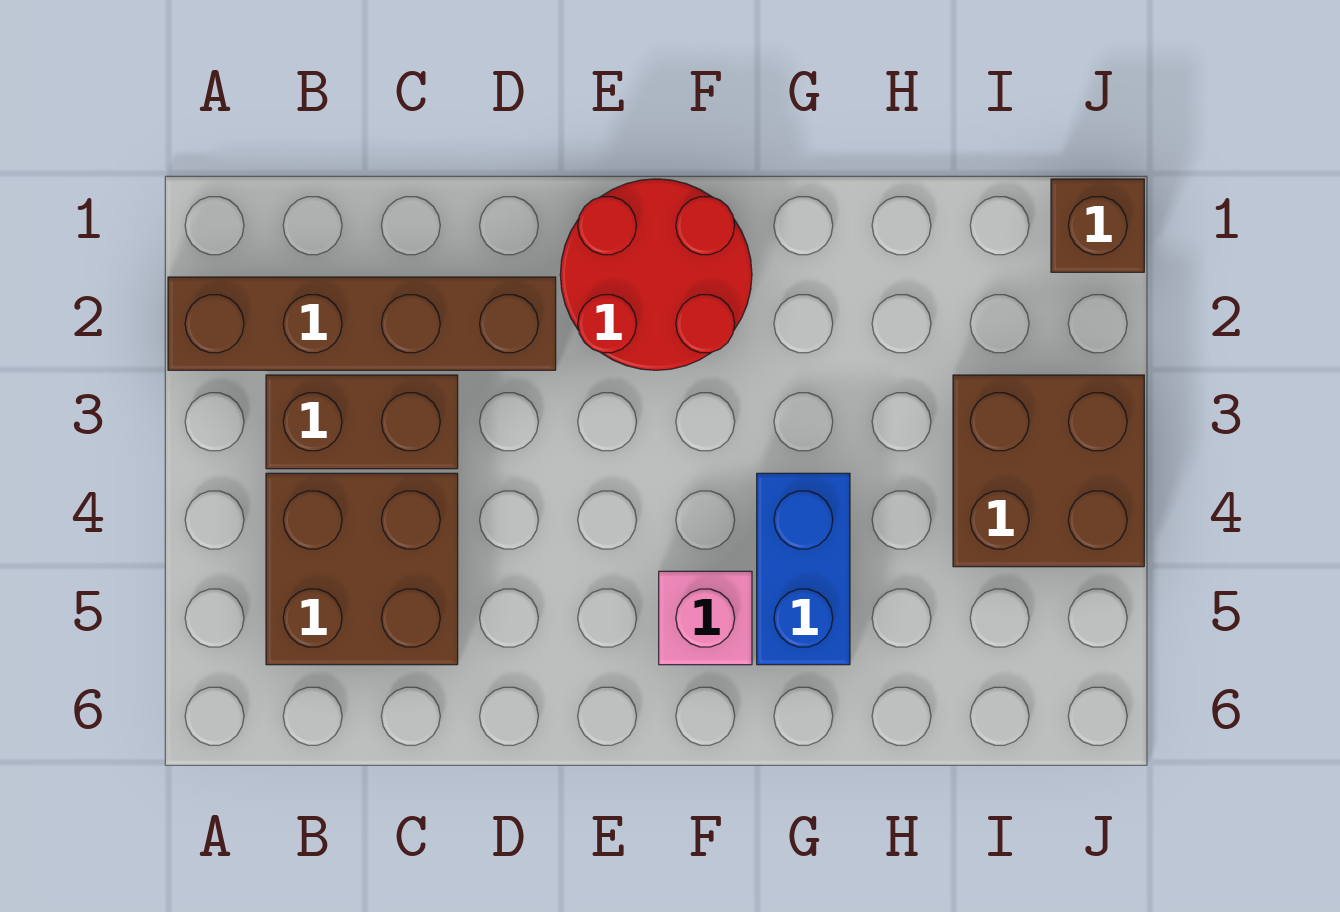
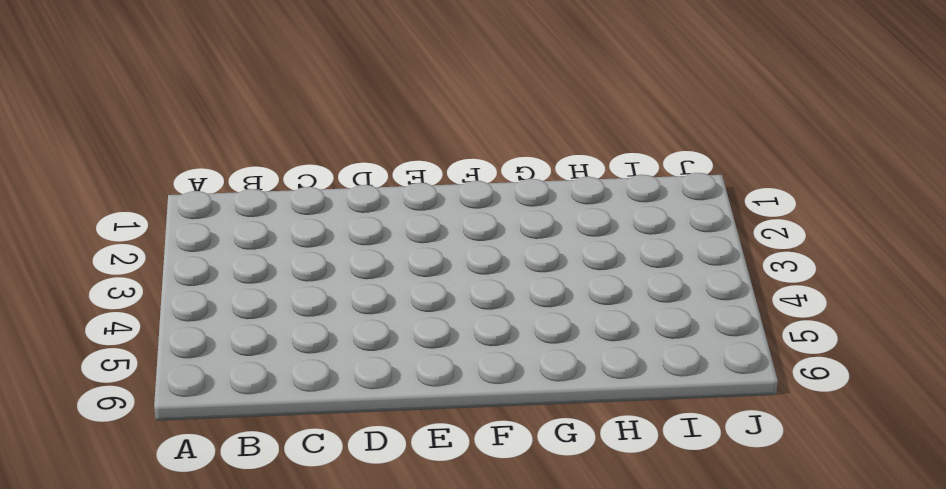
none -> brown 1x4 brick [168,277,556,370]
none -> brown 1x2 brick [266,375,458,469]

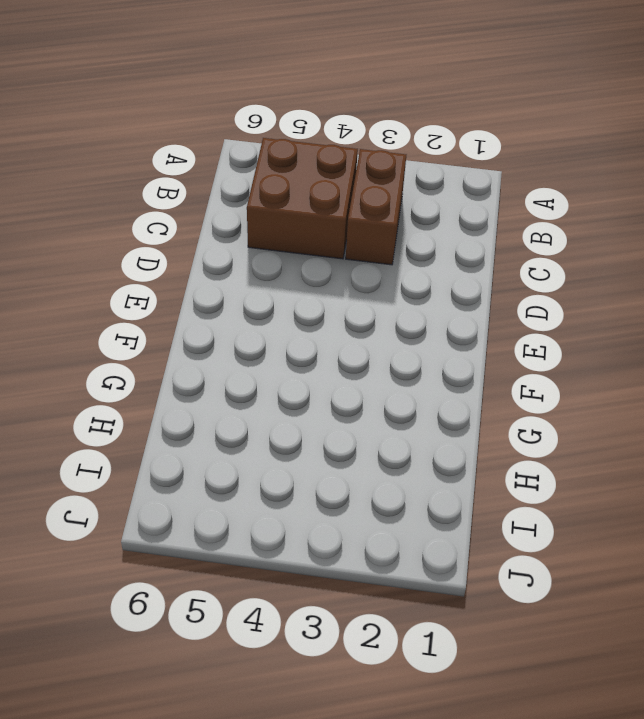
none -> brown 1x4 brick [168,277,556,370]
none -> red 2x2 round brick [560,179,752,370]

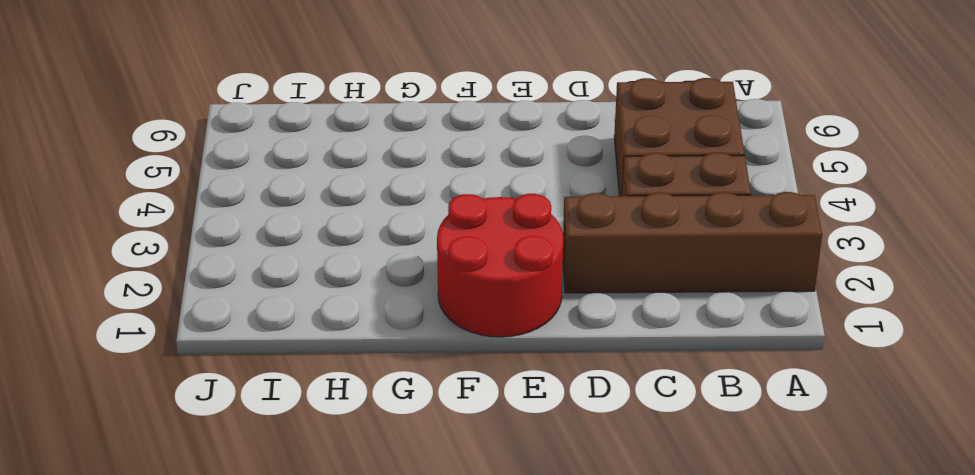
none -> pink 1x1 brick [659,571,752,665]
none -> blue 1x2 brick [757,473,850,665]

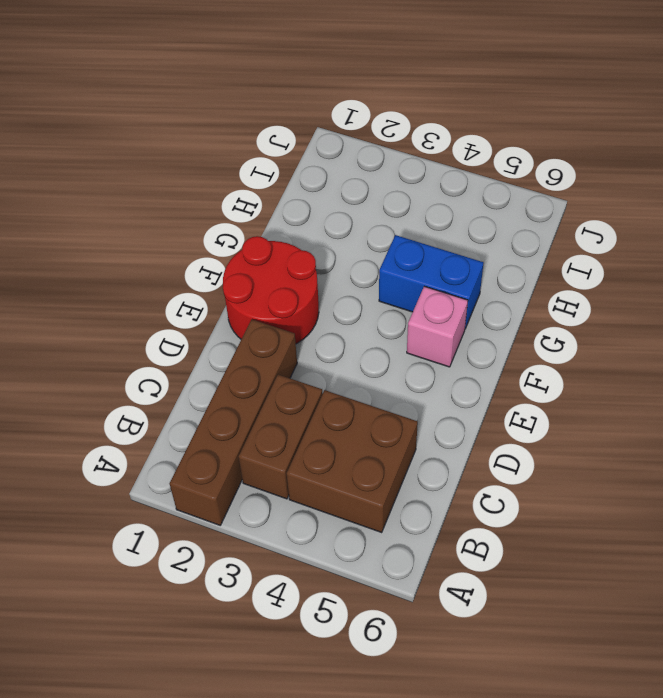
none -> brown 2x2 brick [953,375,1144,567]
none -> brown 1x1 brick [1051,179,1144,272]

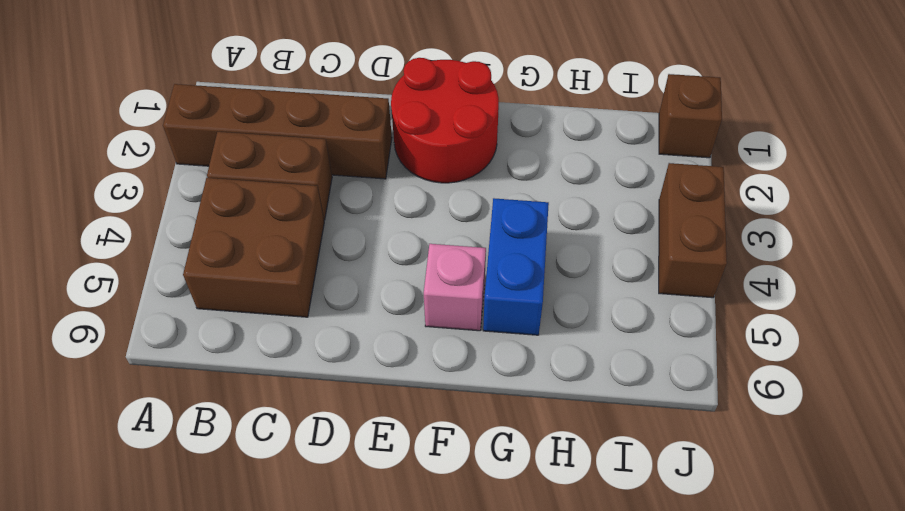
brown 1x2 brick [659,163,727,298] -> brown 2x2 brick [953,375,1144,567]

